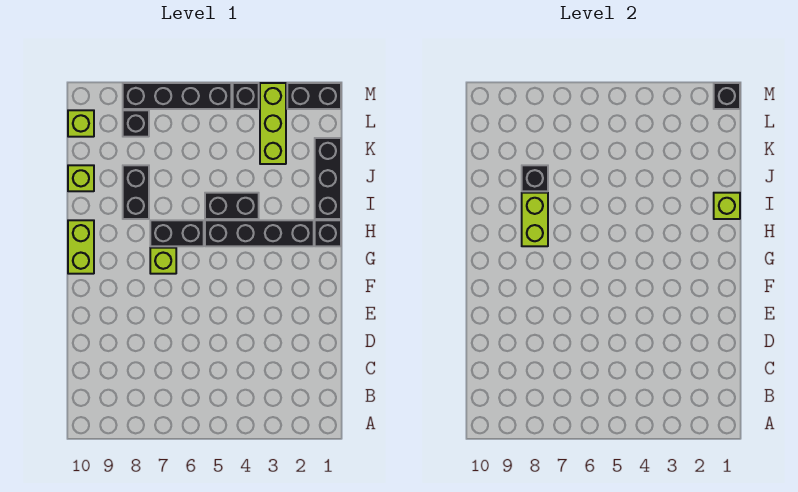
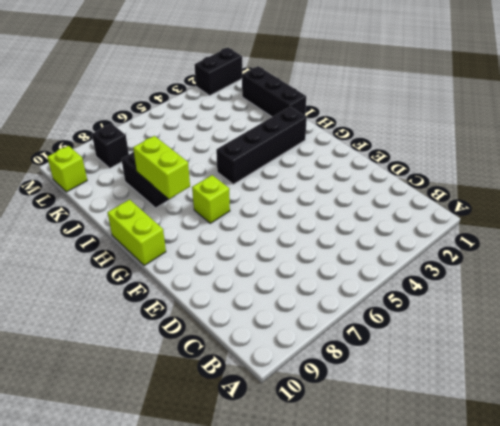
none -> black 1x1 brick [315,220,341,246]
none -> black 1x2 brick [150,220,204,246]
none -> black 1x2 brick [205,193,259,219]

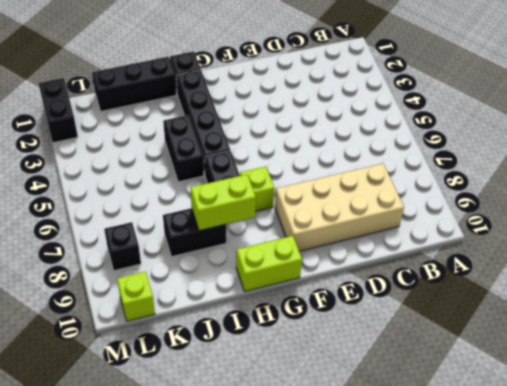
tan 2x4 brick [275,164,404,251] -> none
none -> lime 1x1 brick [68,165,94,191]
none -> lime 1x3 brick [260,83,286,164]
none -> black 1x1 brick [233,83,259,109]

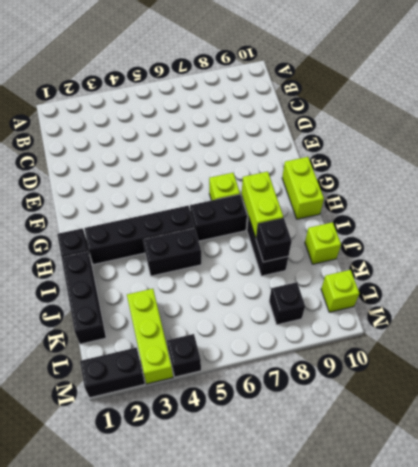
none -> black 1x4 brick [123,83,231,109]
none -> lime 1x1 brick [714,193,740,219]
none -> black 1x1 brick [714,83,740,109]

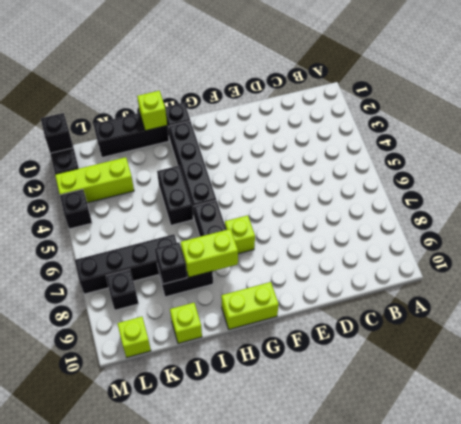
black 1x4 brick [75,234,177,294] -> black 1x4 brick turned to [123,83,231,109]

